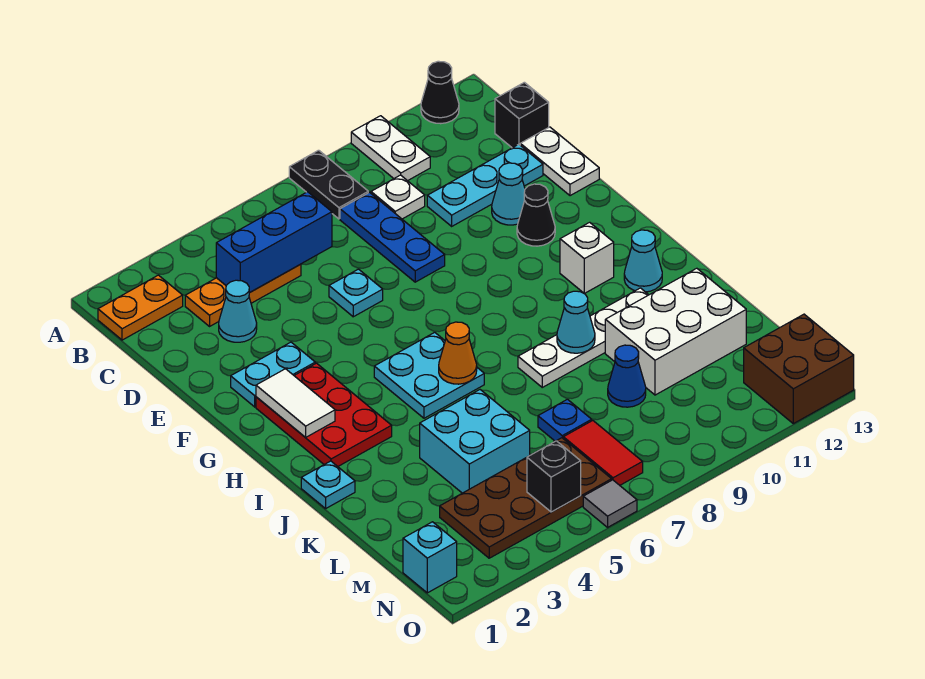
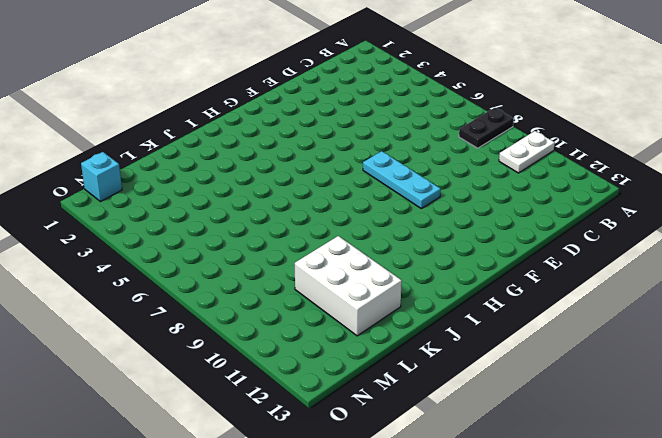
cyan 1x3 plate [363,151,441,209] -> cyan 1x3 plate moved to [427,144,543,226]
none -> black 1x1 cone [421,61,459,124]
none -> orange 1x2 plate [98,275,183,340]
none -> orange 1x3 plate [185,264,301,326]
none -> blue 1x3 plate [340,192,445,282]

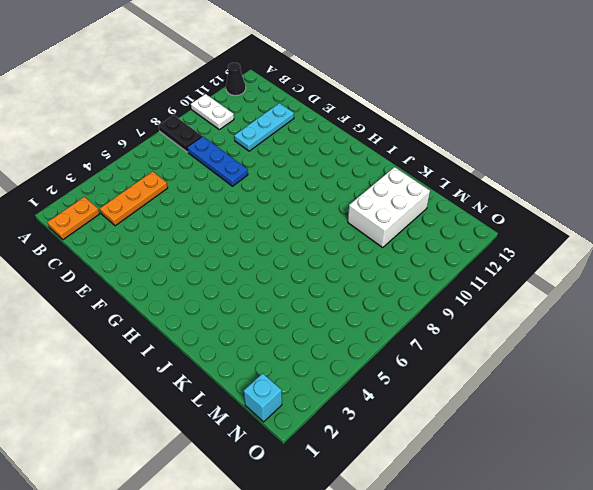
none -> white 1x1 plate [371,175,425,219]
none -> black 1x1 brick [495,82,549,148]
none -> cyan 1x1 cone [219,280,257,342]
none -> white 1x2 plate [520,127,599,196]

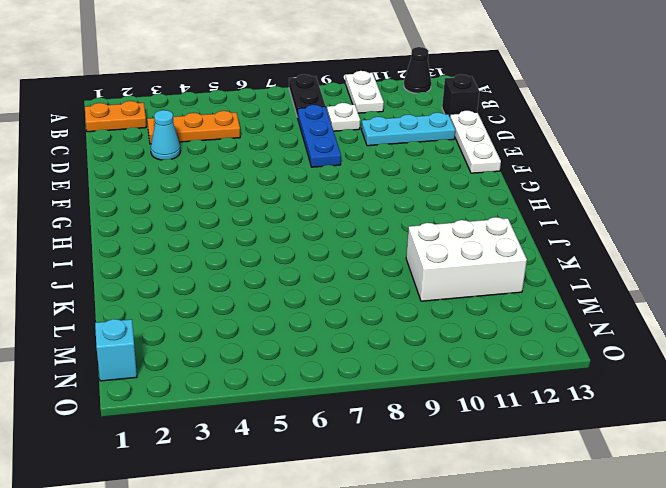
white 1x3 plate [450,111,501,173] -> white 1x2 plate [520,127,599,196]
none -> cyan 1x1 plate [329,269,383,317]
none -> cyan 1x1 cone [492,163,525,225]
none -> cyan 1x2 plate [231,342,315,407]
none -> black 1x1 cone [517,184,555,246]

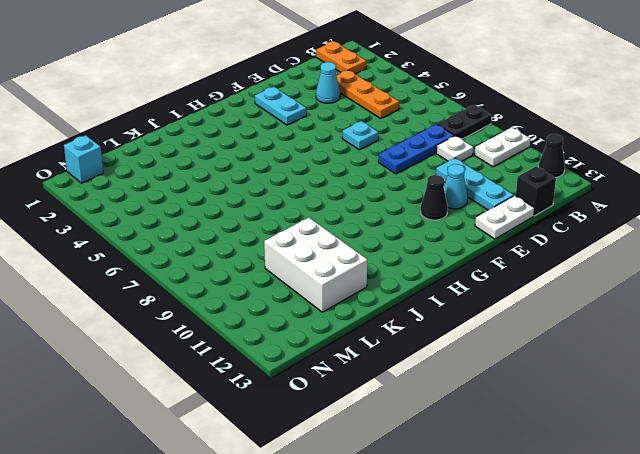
none -> red 2x3 plate [256,363,392,466]
none -> cyan 2x2 plate [374,332,484,418]
none -> white 1x1 brick [560,222,614,294]
none -> cyan 1x1 cone [624,230,662,292]

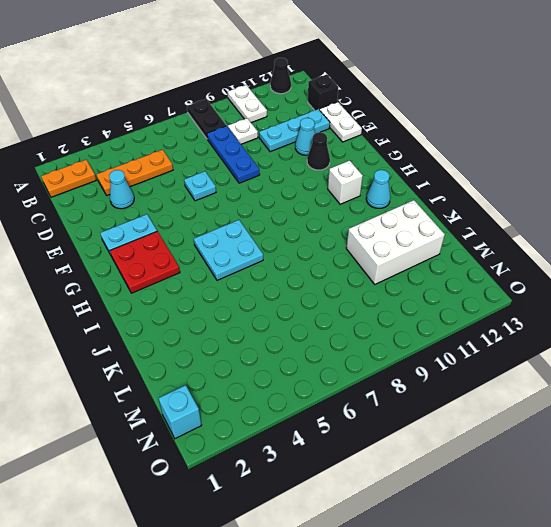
red 2x2 plate [110,231,180,293] -> red 2x3 plate [256,363,392,466]
none -> cyan 1x1 plate [301,461,355,509]
none -> white 1x4 plate [518,288,648,387]
none -> cyan 2x2 brick [420,390,530,493]
none -> blue 1x1 plate [538,399,592,441]

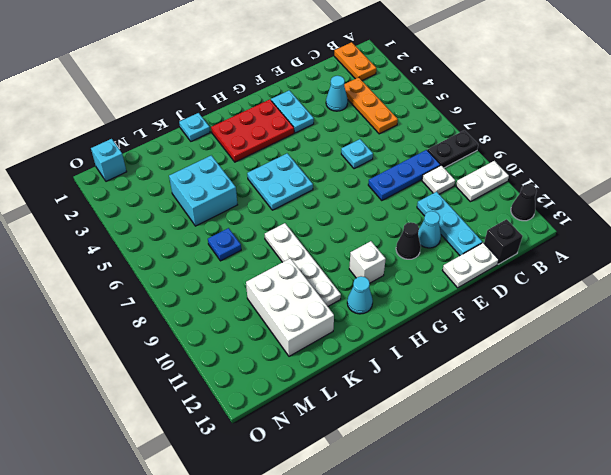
none -> blue 1x1 cone [608,345,646,407]
none -> brown 2x4 plate [440,438,612,558]
none -> red 1x2 tile [563,421,643,485]
none -> brown 2x2 brick [744,314,854,424]

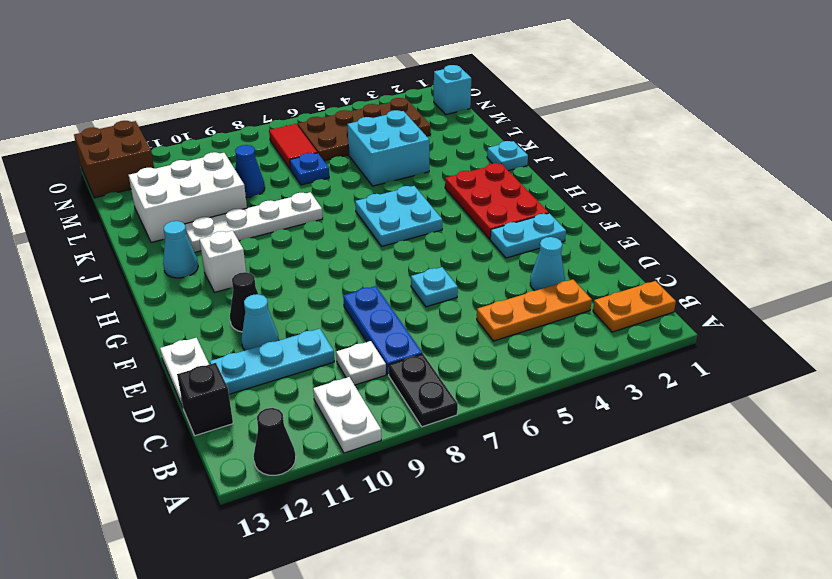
none -> grey 1x1 tile [583,480,637,527]
none -> blue 1x3 brick [216,192,332,293]
none -> white 1x2 tile [256,369,335,438]
none -> orange 1x1 cone [439,322,477,384]

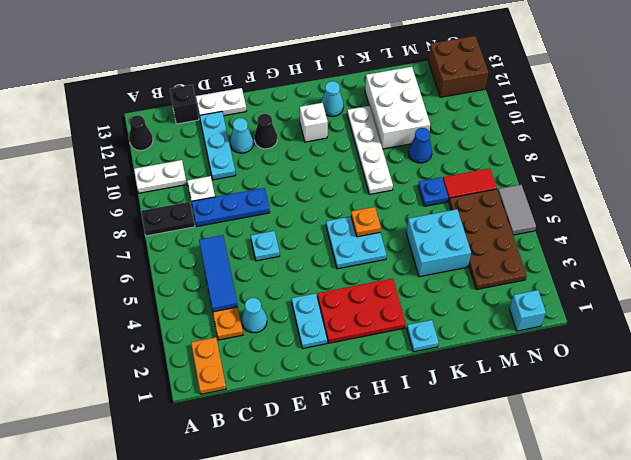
blue 1x3 tile [199,235,238,312] -> blue 1x3 brick [216,192,332,293]
orange 1x1 plate [351,207,381,237] -> orange 1x1 cone [439,322,477,384]
grey 1x2 tile [498,185,536,235] -> grey 1x1 tile [583,480,637,527]
none -> white 1x2 tile [256,369,335,438]
none -> cyan 1x1 cone [557,291,595,353]
none -> black 1x1 brick [527,441,581,512]

